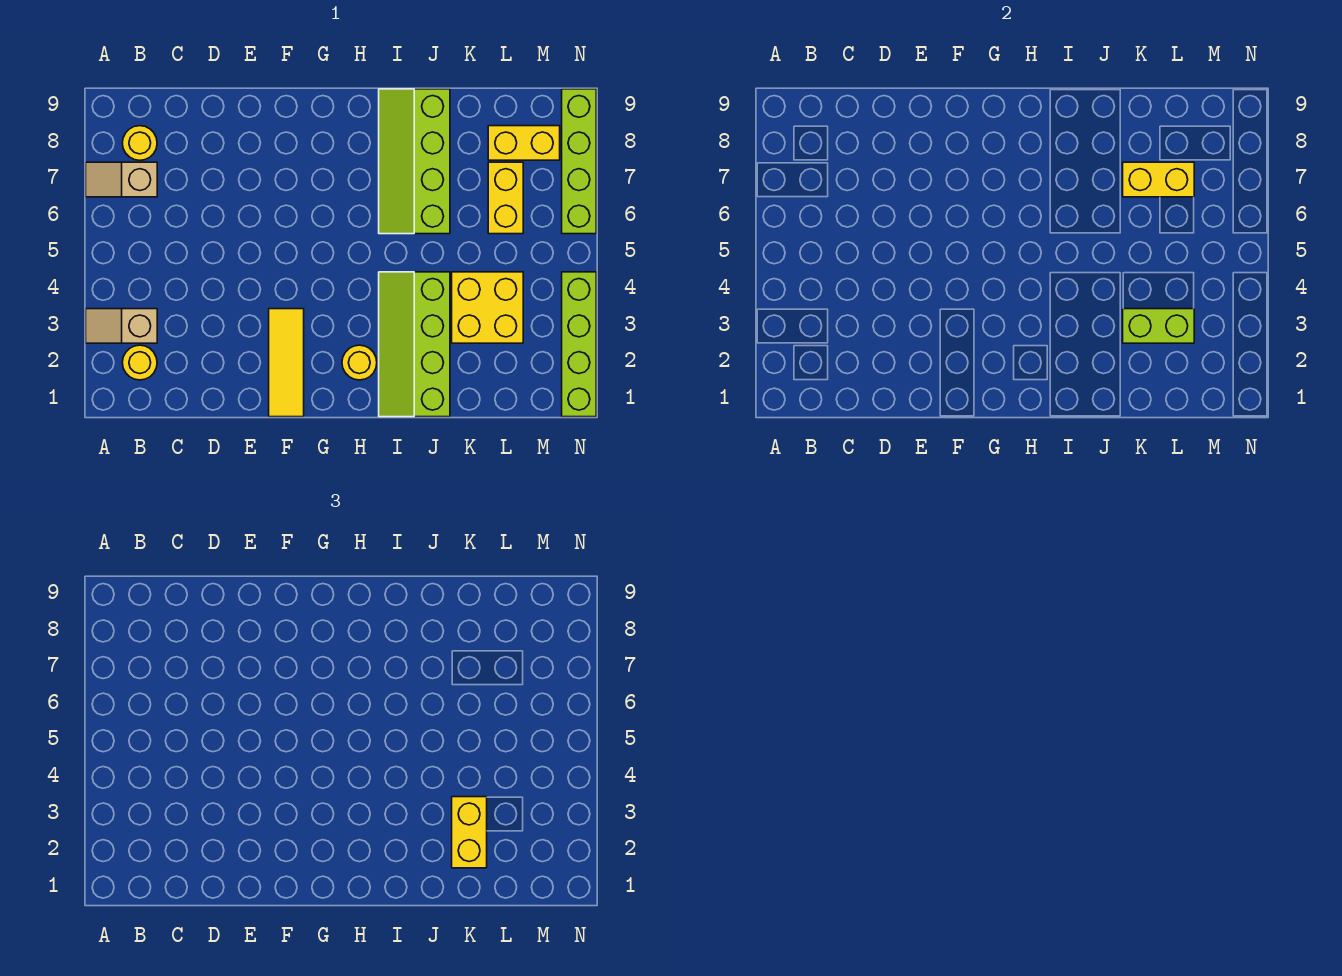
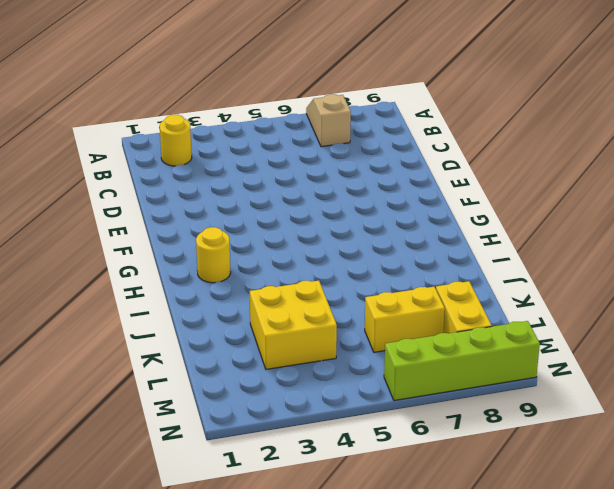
none -> tan 1x2 slope [86,309,157,343]
none -> yellow 1x1 round brick [122,126,157,160]
none -> yellow 1x3 tile [269,309,304,417]

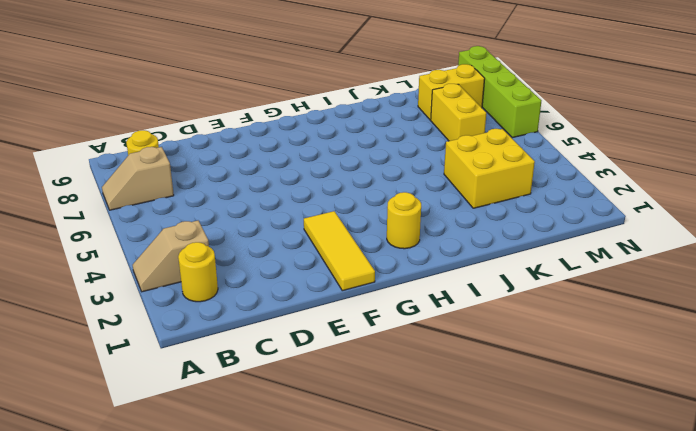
none -> lime 2x4 slope [379,272,450,417]
none -> lime 2x4 slope [379,89,450,234]
none -> lime 1x4 brick [562,272,596,417]

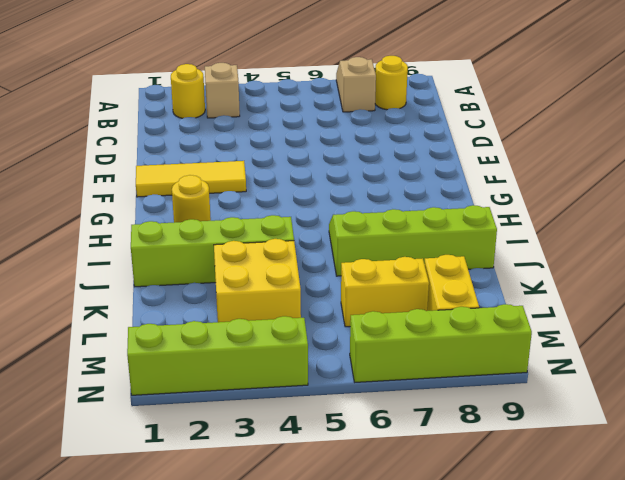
none -> lime 1x2 brick [1123,309,1194,343]
none -> yellow 1x2 brick [1123,162,1194,197]
none -> yellow 1x2 brick [452,797,487,868]

